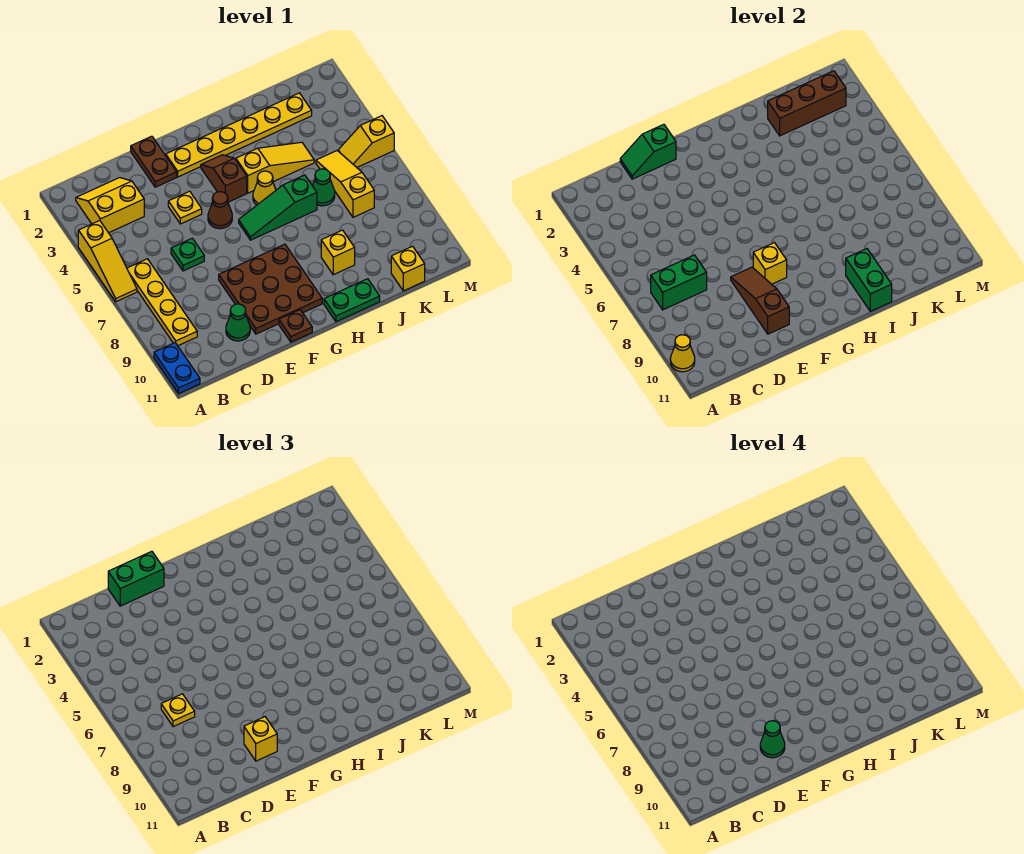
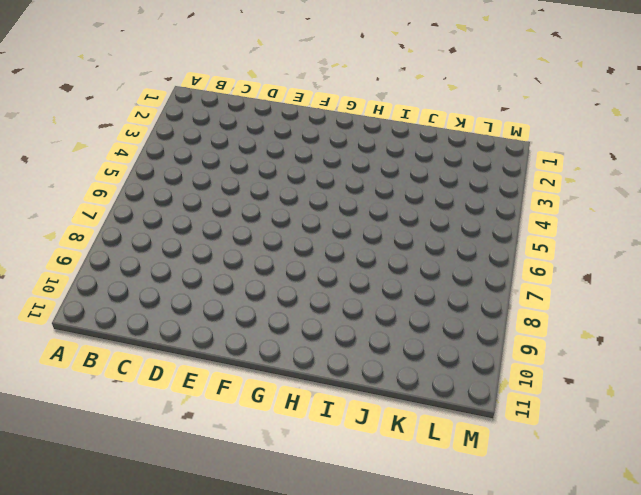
none -> yellow 1x3 slope [78,221,137,302]
none -> blue 1x2 plate [154,343,200,394]
none -> yellow 2x2 slope [76,178,144,233]
none -> yellow 1x4 plate [127,259,197,346]

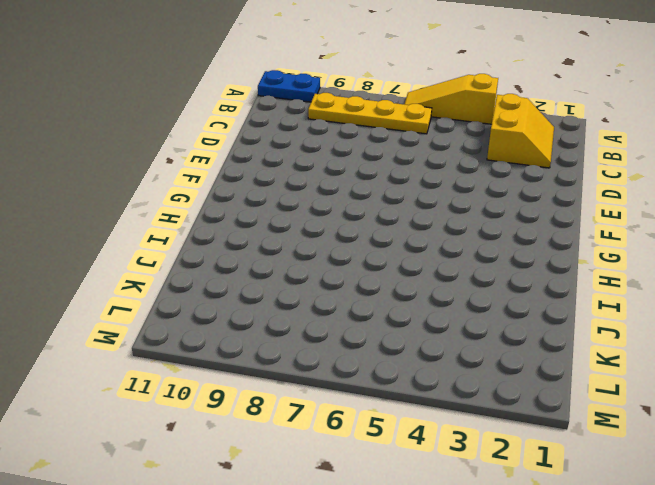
none -> green 1x1 plate [171,238,204,271]
none -> green 1x1 cone [226,304,250,341]
none -> brown 1x2 plate [131,136,177,187]
none -> yellow 1x1 plate [168,191,202,224]

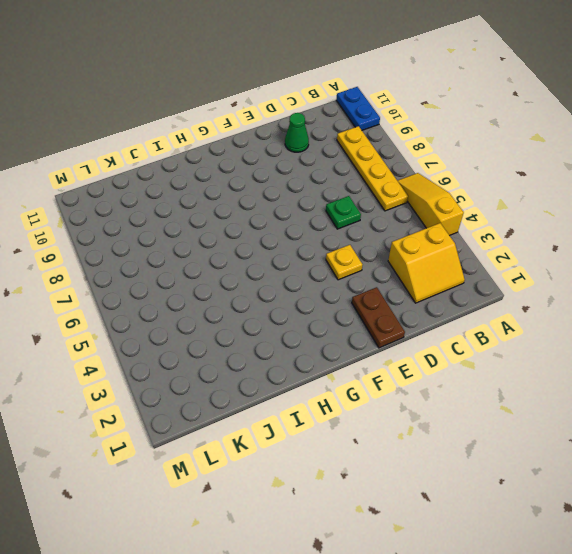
none -> brown 3x3 plate [219,244,322,334]
none -> yellow 1x6 plate [166,93,312,177]
none -> brown 1x1 cone [208,192,232,229]
none -> brown 1x1 plate [279,310,312,342]

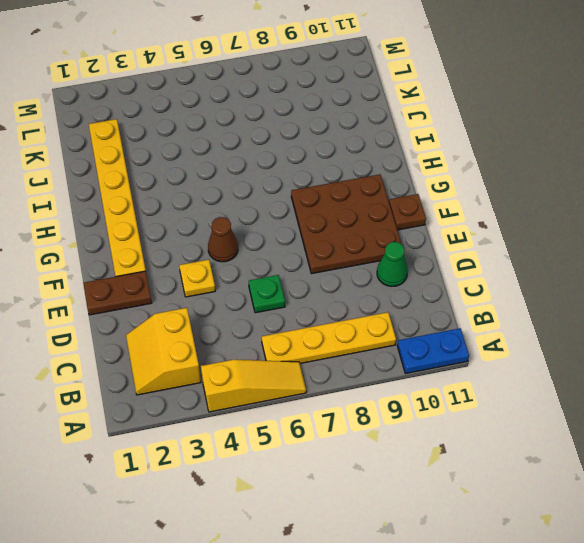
none -> brown 1x2 slope [201,155,247,202]
none -> green 1x3 slope [239,175,317,240]
none -> yellow 1x3 slope [236,142,314,193]
none -> yellow 1x1 cone [253,171,276,205]

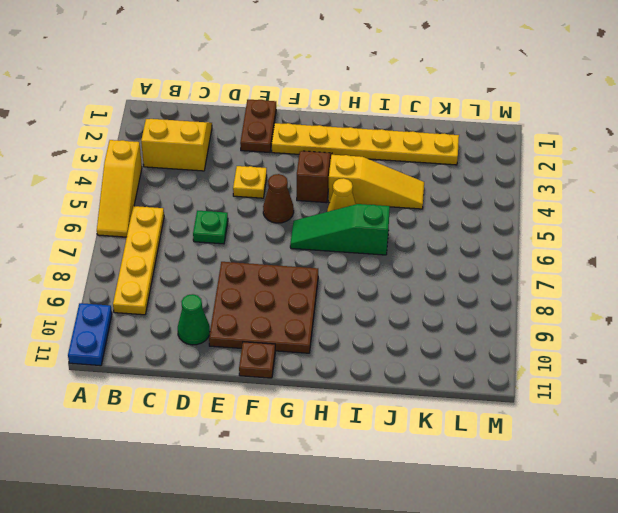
none -> green 1x2 plate [324,279,380,322]
none -> yellow 1x1 brick [321,230,355,275]
none -> green 1x1 cone [313,169,335,206]
none -> yellow 1x3 slope [316,151,374,217]

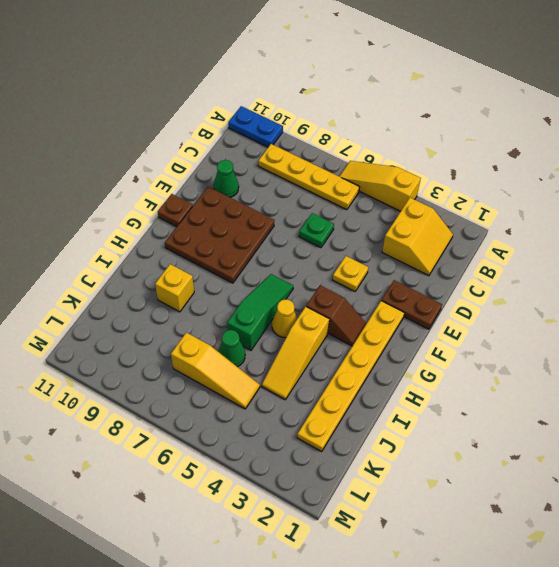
none -> brown 1x1 cone [208,192,232,229]
none -> green 1x2 plate [324,279,380,322]
none -> yellow 1x1 brick [391,246,425,291]
none -> yellow 1x2 slope [338,116,394,167]

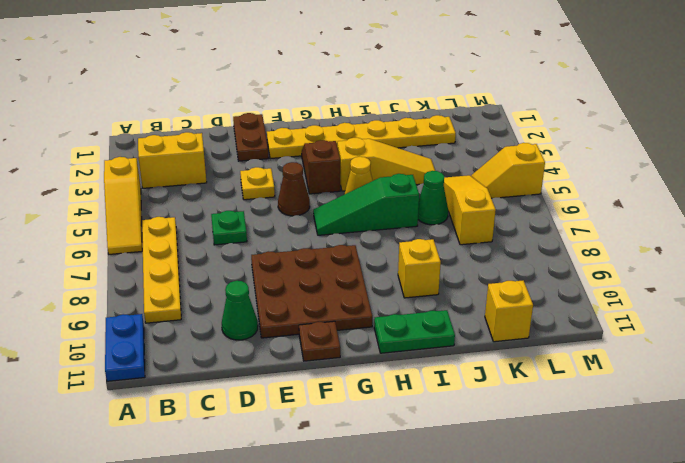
none -> yellow 1x1 cone [670,335,695,372]
none -> green 1x2 brick [651,255,707,310]
none -> green 1x2 slope [620,124,676,179]
none -> brown 1x3 slope [731,267,789,334]

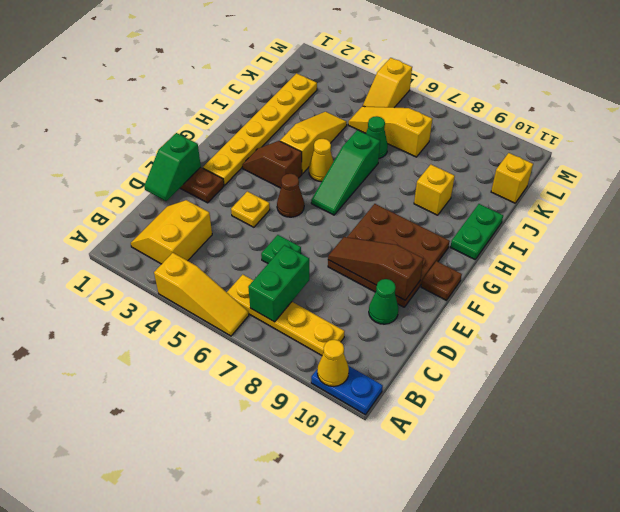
none -> yellow 1x1 brick [753,243,787,284]
none -> green 1x2 brick [846,249,892,311]
none -> brown 1x3 brick [768,71,846,136]
none -> yellow 1x1 plate [161,694,195,727]

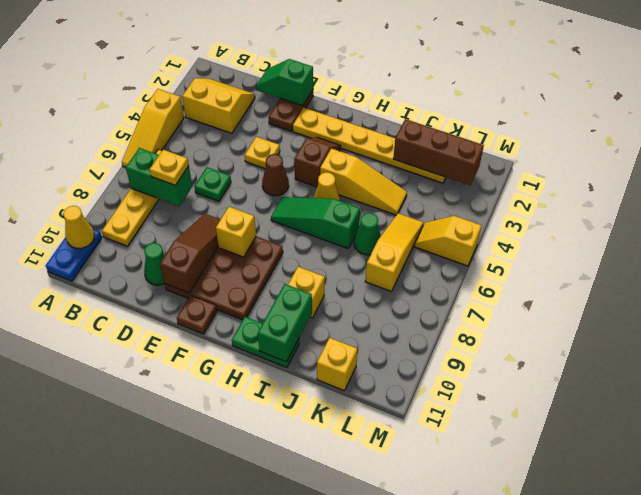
none -> green 1x2 brick [108,551,164,606]
none -> yellow 1x1 brick [244,717,277,761]
none -> green 1x1 cone [760,721,785,758]

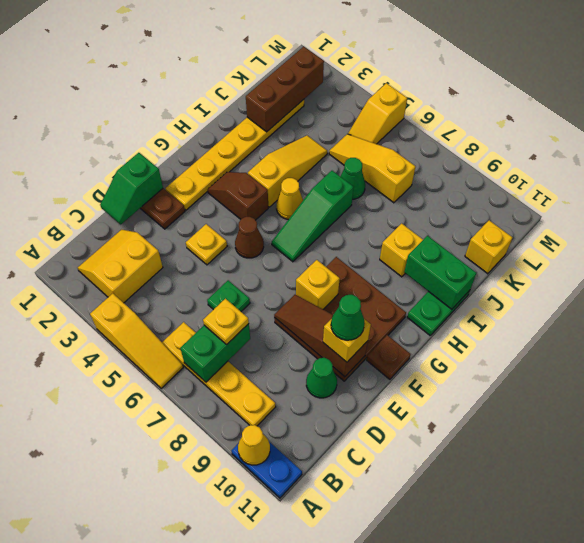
none -> green 1x2 brick [108,551,164,606]

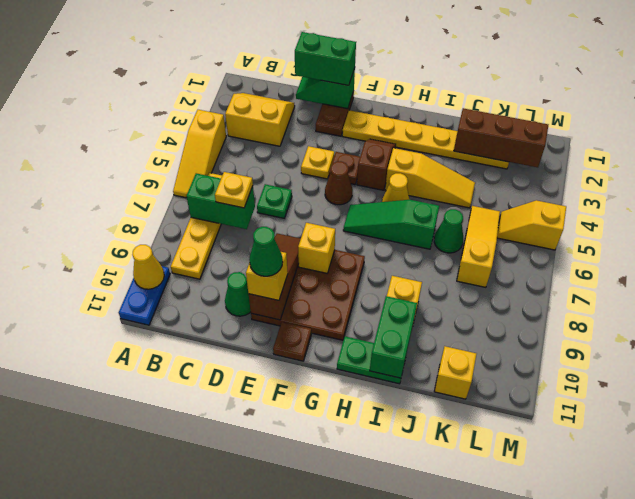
brown 1x1 plate [329,152,360,185] -> none

